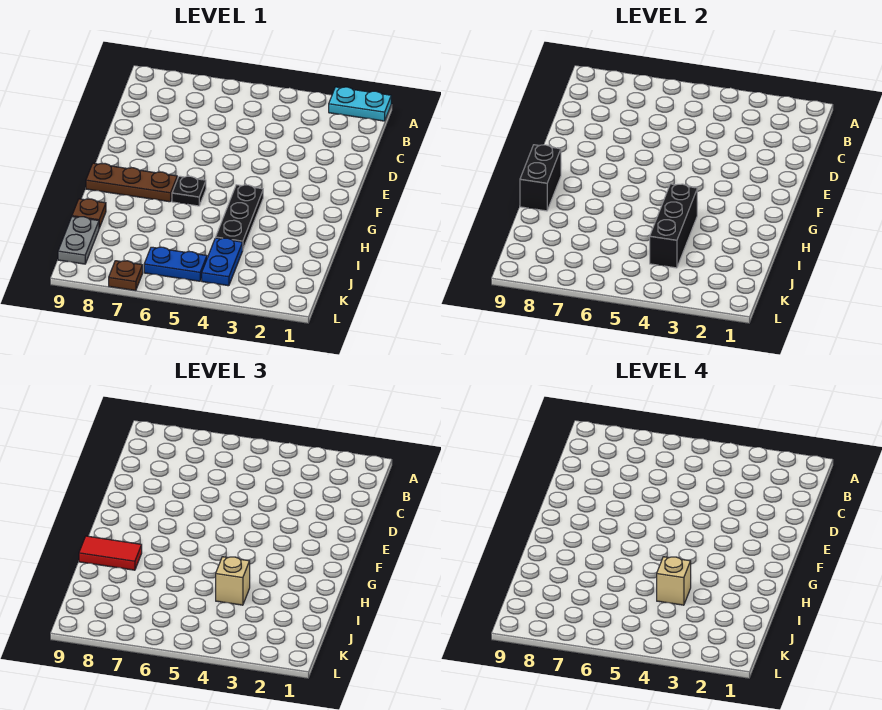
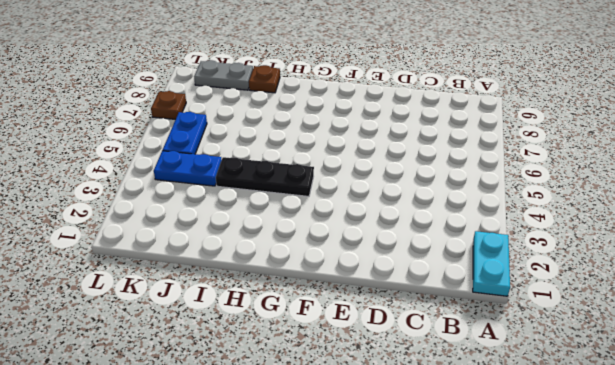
none -> black 1x1 plate [172,176,206,206]
none -> brown 1x3 plate [86,163,177,202]
none -> black 1x2 brick [520,145,561,211]

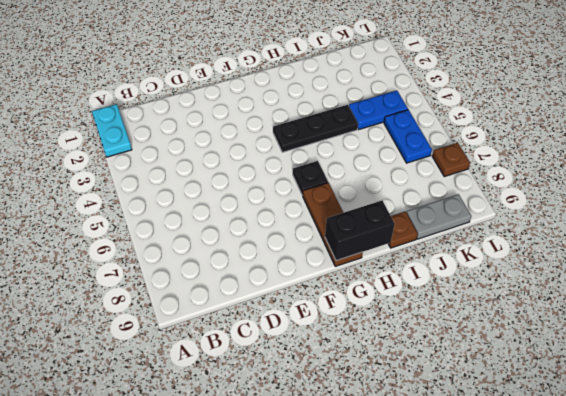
none -> black 1x3 brick [650,184,697,268]
none -> red 1x2 tile [79,536,142,570]
none -> tan 1x1 brick [216,557,250,605]

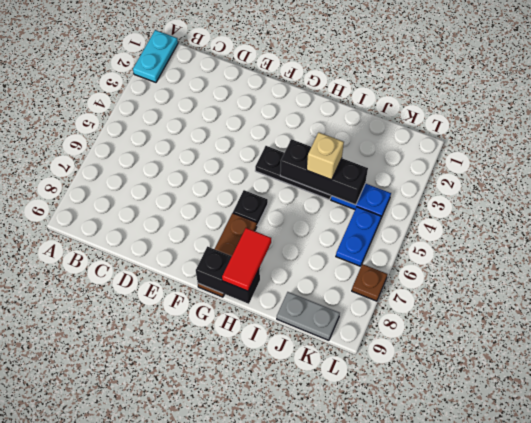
none -> brown 1x1 plate [72,199,106,228]
none -> tan 1x1 brick [657,557,691,605]

